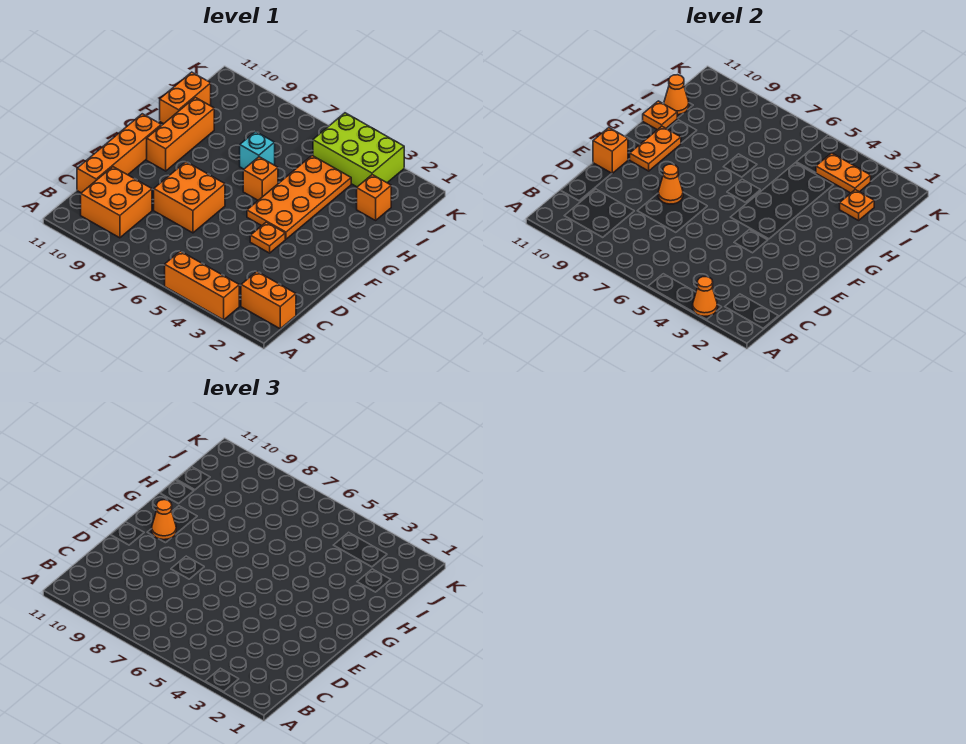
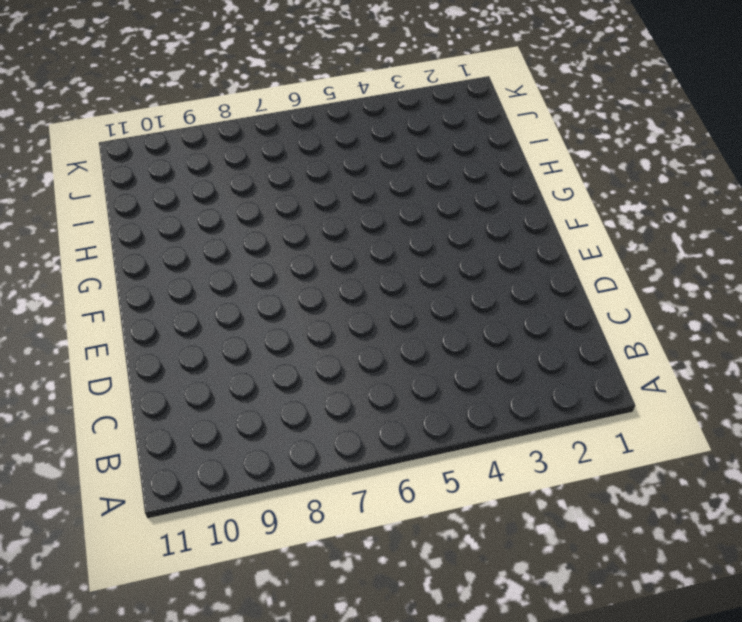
none -> orange 1x3 brick [165,251,239,320]
none -> orange 1x2 brick [241,272,296,329]
none -> orange 2x2 brick [81,167,152,238]

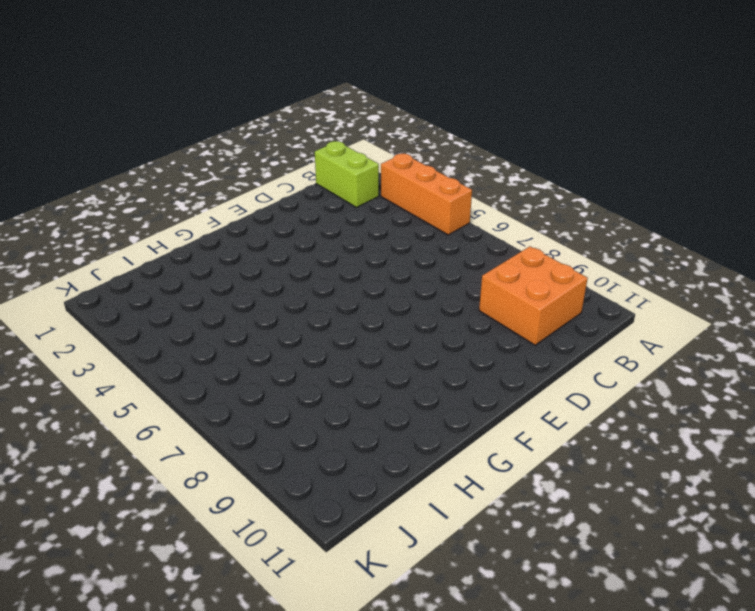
lime 1x2 brick [315,141,379,207] -> orange 1x2 brick [241,272,296,329]
none -> orange 1x4 brick [77,114,161,193]
none -> orange 2x2 brick [154,162,225,233]
none -> orange 1x1 plate [250,222,285,253]

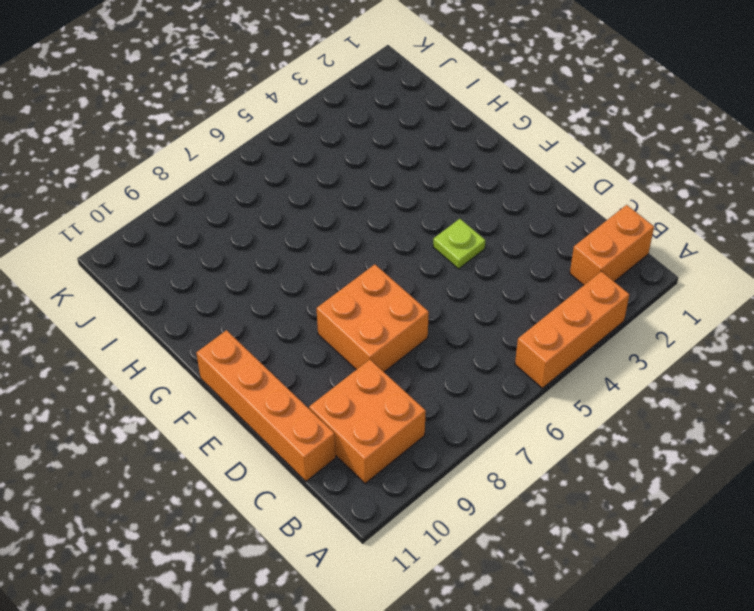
lime 1x1 plate [433,219,486,269] -> orange 1x1 plate [250,222,285,253]
none -> orange 2x4 plate [247,156,351,239]
none -> orange 1x3 brick [147,97,214,171]
none -> orange 1x1 brick [243,157,278,200]

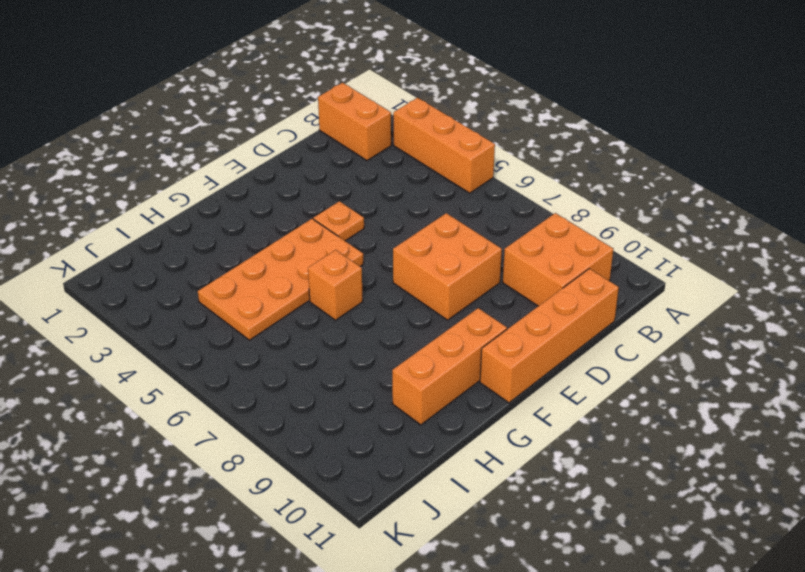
none -> cyan 1x1 brick [240,132,275,169]
none -> orange 1x2 brick [160,72,211,124]
none -> orange 1x1 brick [357,175,391,220]

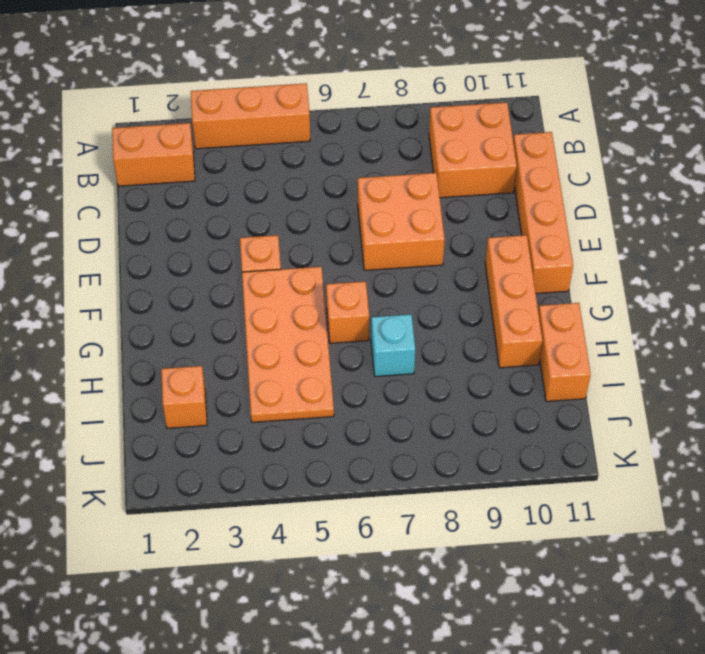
none -> lime 2x3 brick [313,113,404,187]
none -> orange 1x1 cone [693,277,717,316]
none -> orange 1x1 cone [658,164,683,204]

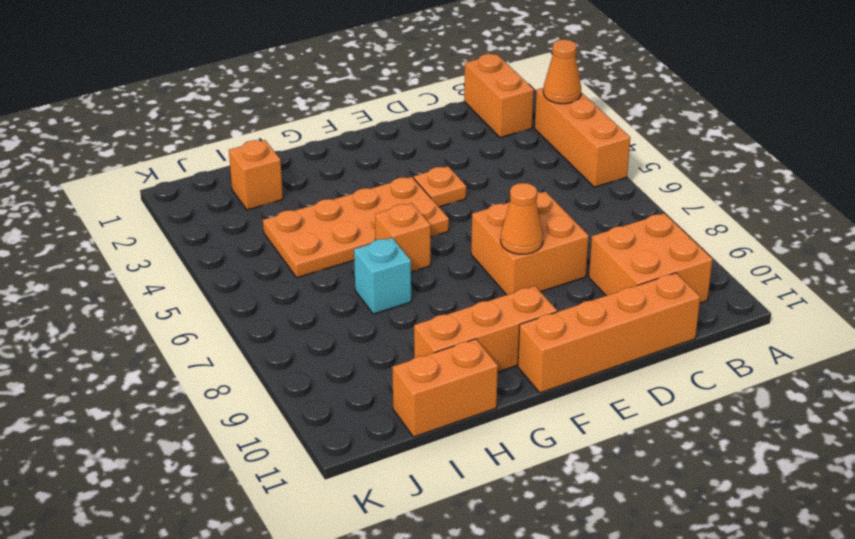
none -> lime 2x3 brick [313,113,404,187]
none -> orange 1x1 brick [593,128,628,173]
none -> orange 1x2 plate [630,126,681,171]

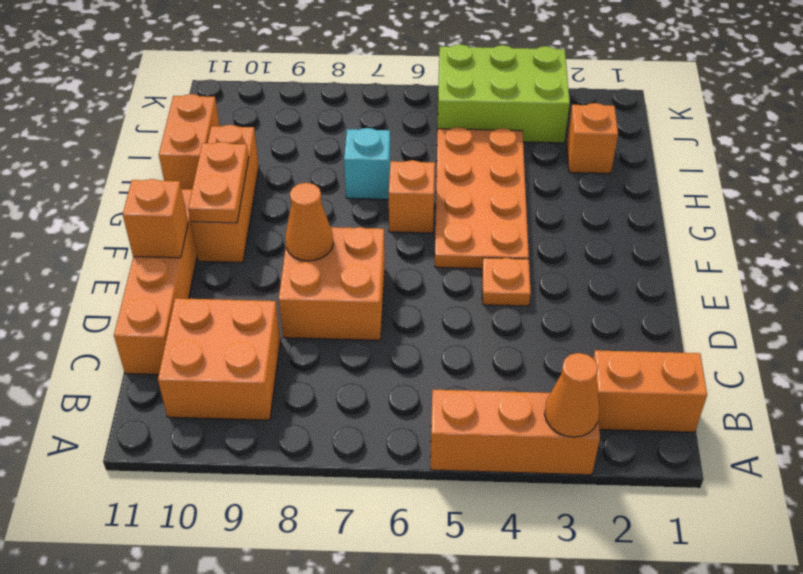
none -> orange 1x1 plate [643,101,677,130]
none -> orange 1x1 plate [840,190,874,220]
none -> orange 1x1 cone [664,75,689,115]

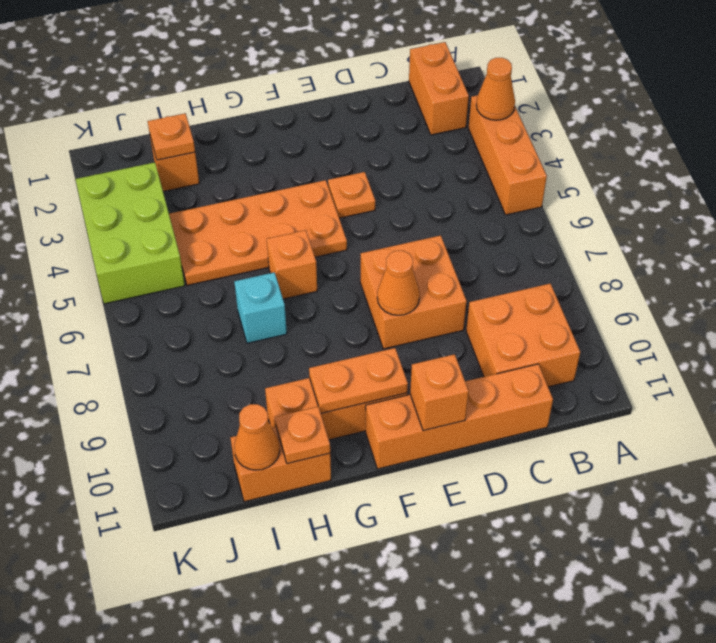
none -> orange 1x2 plate [816,153,871,193]
none -> orange 1x1 cone [152,500,176,540]

